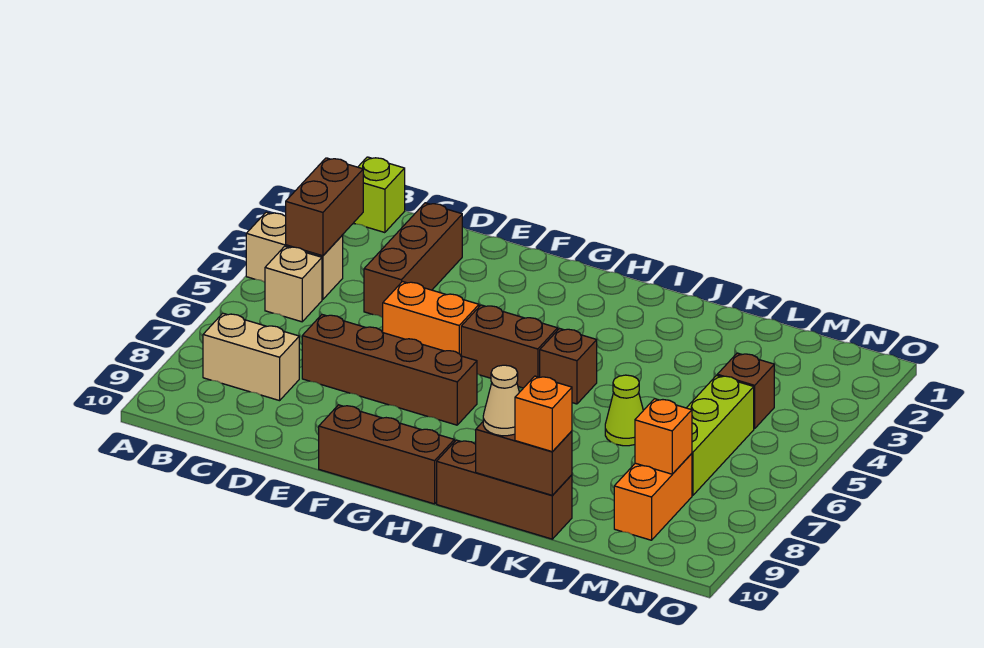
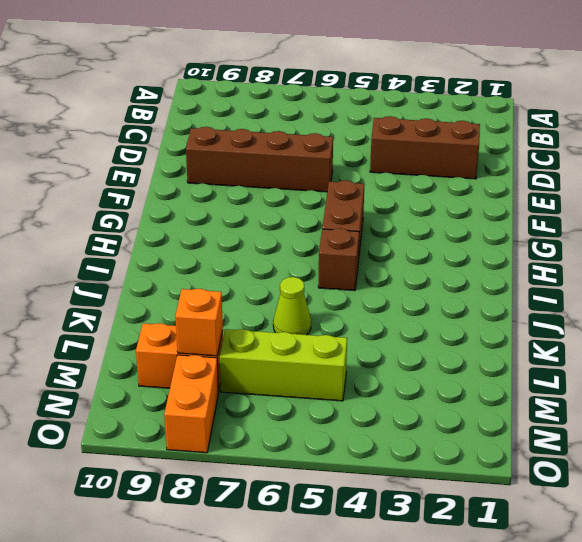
brown 1x4 brick [186,127,333,192] -> brown 1x4 brick turned to [302,315,477,425]
orange 1x2 brick [164,355,219,453] -> orange 1x2 brick moved to [383,282,479,355]
none -> tan 1x2 brick [246,212,343,299]
none -> lime 1x1 brick [354,157,405,233]
none -> tan 1x1 brick [265,246,322,322]

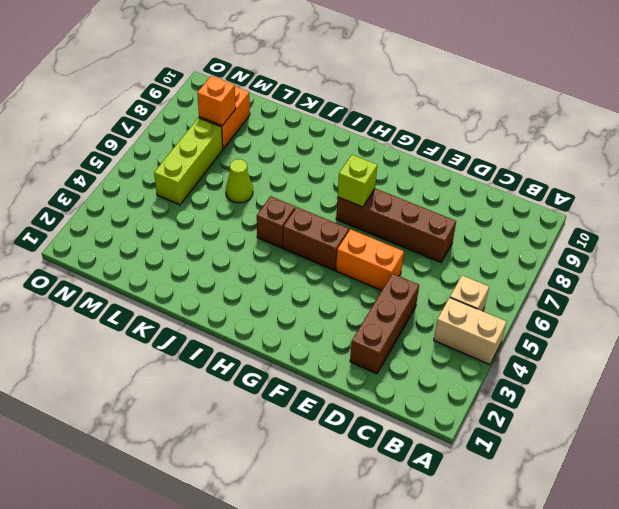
lime 1x1 brick [338,155,377,207] -> lime 1x1 brick moved to [354,157,405,233]
none -> tan 1x2 brick [203,313,299,401]
none -> brown 1x3 brick [319,405,454,504]
none -> brown 1x3 brick [437,440,572,539]

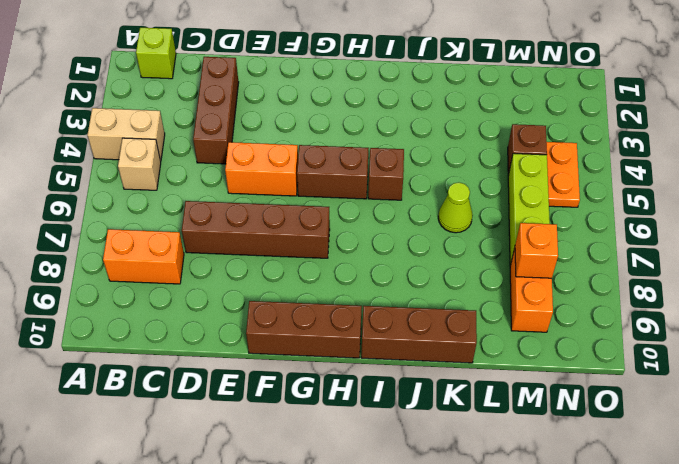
orange 1x2 brick [103,229,184,284] -> tan 1x2 brick [203,313,299,401]
orange 1x2 plate [546,142,580,207] -> none
none -> brown 1x2 brick [286,158,363,256]
none -> brown 1x2 brick [476,422,572,495]
none -> tan 1x1 cone [483,365,519,436]

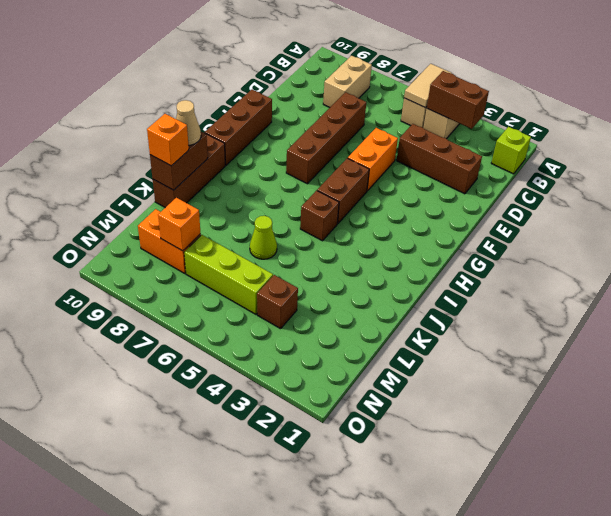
tan 1x2 tile [404,64,451,108] -> none

